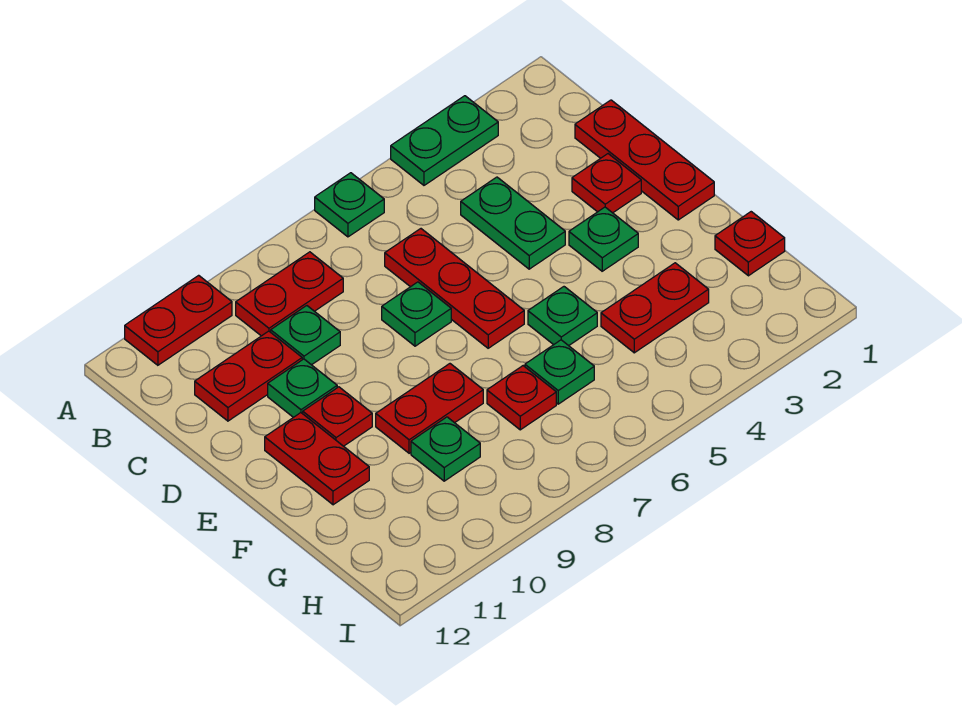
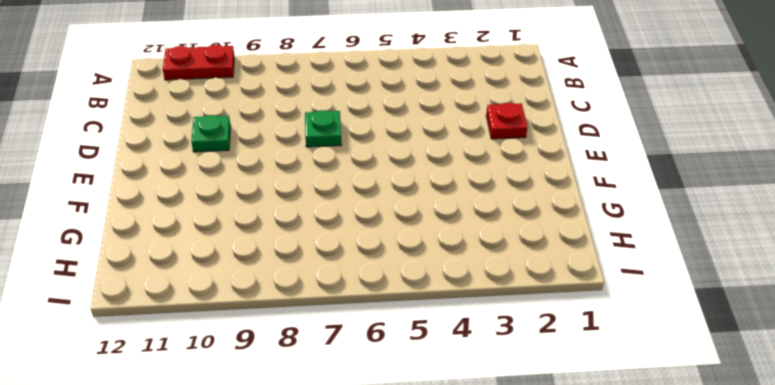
none -> green 1x2 plate [391,96,498,185]
none -> green 1x1 plate [315,173,384,237]
none -> red 1x2 plate [236,252,343,336]

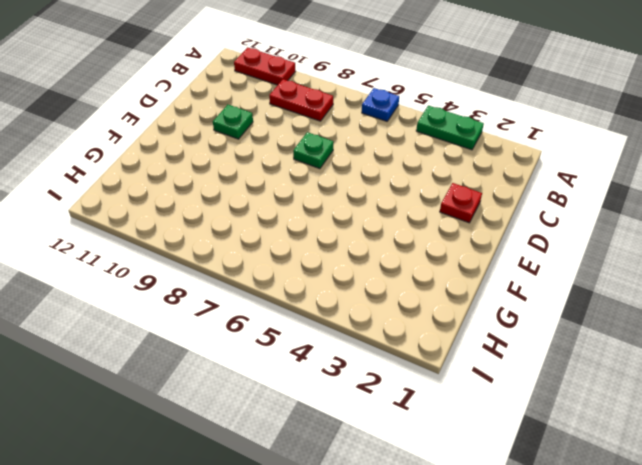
blue 1x1 plate [362,88,399,121] -> green 1x1 plate [315,173,384,237]
none -> red 1x3 plate [575,100,714,220]
none -> green 1x2 plate [461,177,565,269]
none -> red 1x3 plate [385,229,524,348]

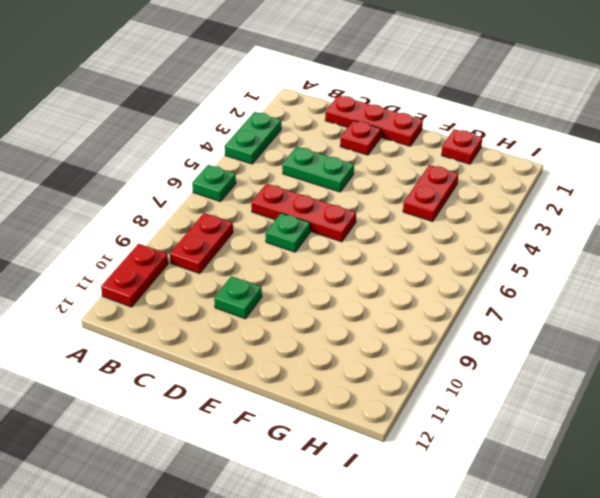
none -> green 1x1 plate [271,306,340,365]
none -> red 1x2 plate [195,331,302,421]
none -> green 1x1 plate [569,207,638,271]

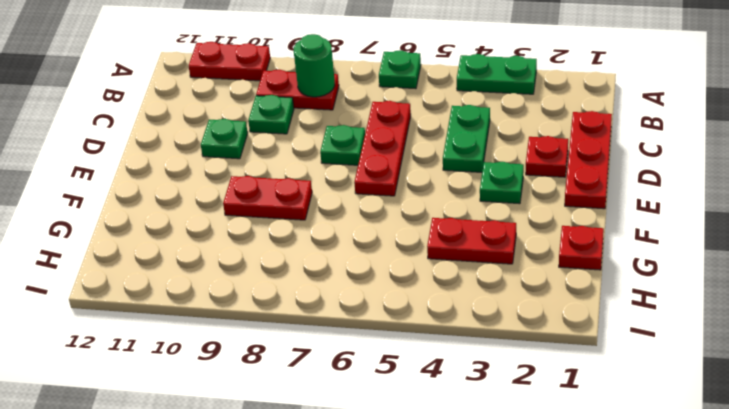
green 1x1 round brick [294,34,335,97] -> none
none -> red 1x2 plate [195,331,302,421]
none -> red 1x1 plate [303,387,372,446]
none -> red 1x2 plate [265,413,369,505]

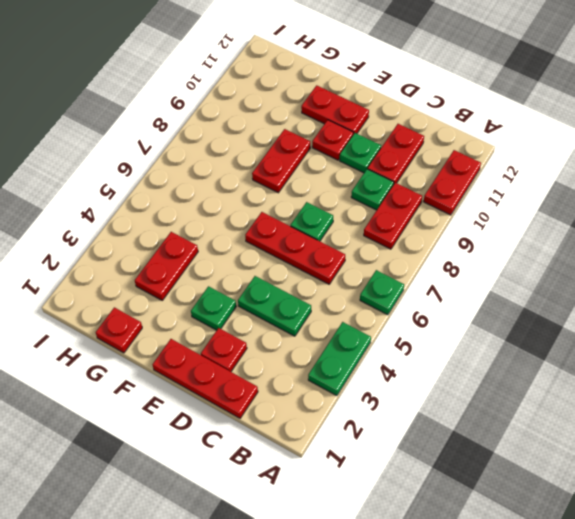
none -> green 1x1 plate [528,287,597,346]
none -> green 1x1 plate [525,340,594,404]
none -> red 1x1 plate [487,366,556,430]

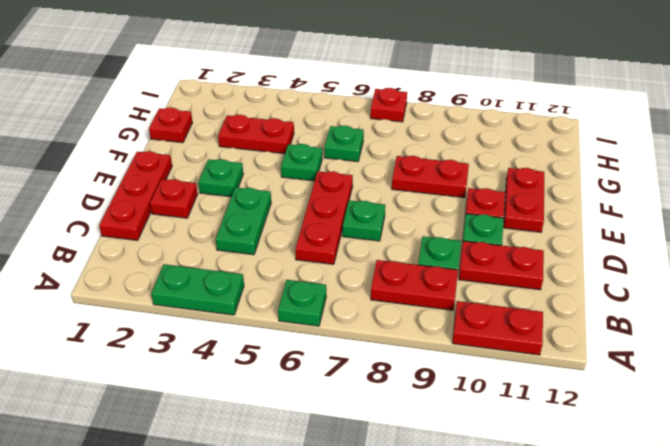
red 1x1 plate [370,88,407,122] -> red 1x1 plate moved to [487,366,556,430]
none -> green 1x1 plate [411,417,480,481]

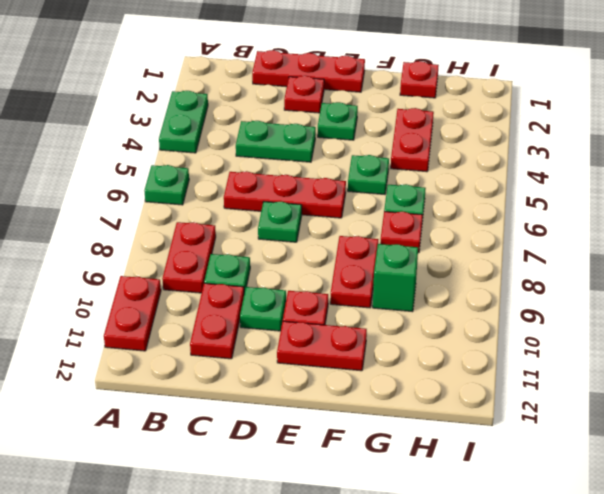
green 1x1 brick [373,244,418,312] -> green 1x1 plate [411,417,480,481]

